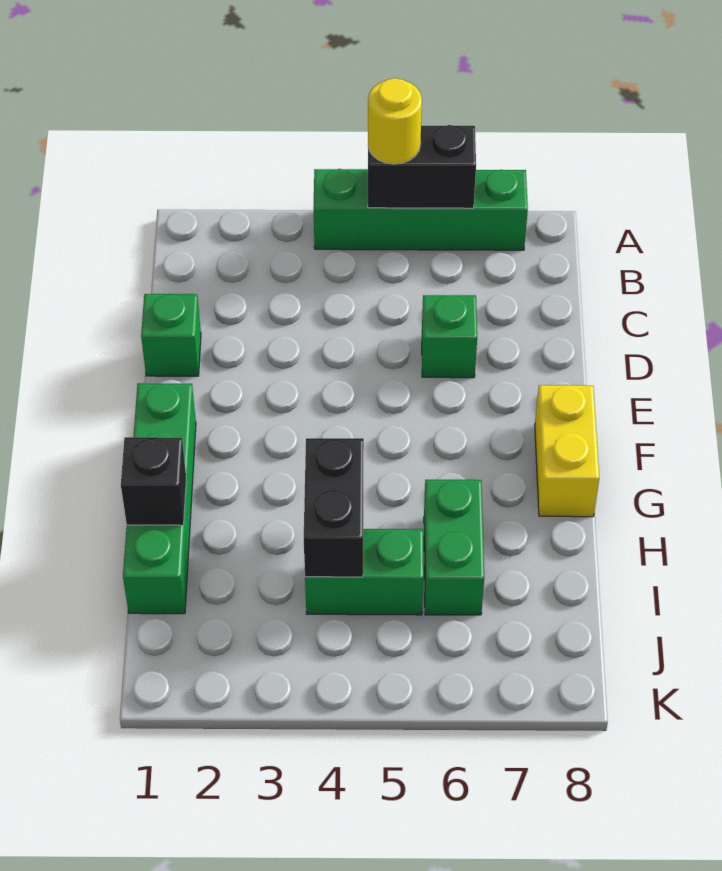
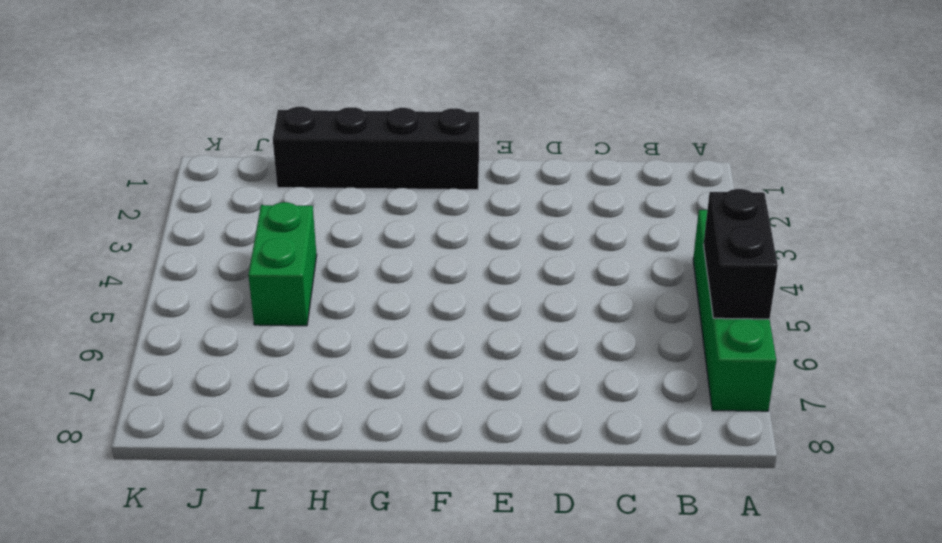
black 1x4 brick [273,107,479,190] -> green 1x4 brick [123,383,196,614]
none -> green 1x1 brick [141,294,201,376]
none -> green 1x1 brick [422,295,477,378]

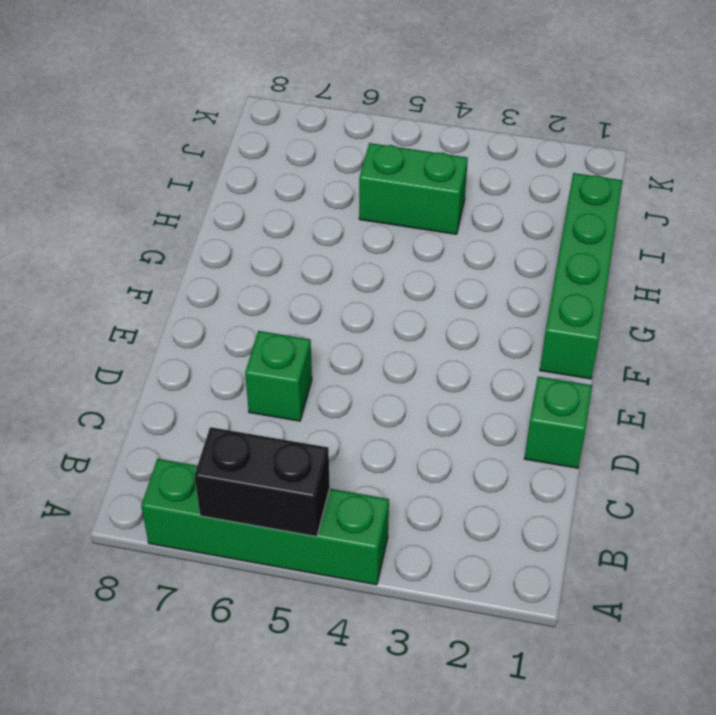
none -> yellow 1x2 brick [535,385,599,517]
none -> green 1x2 brick [424,480,484,615]

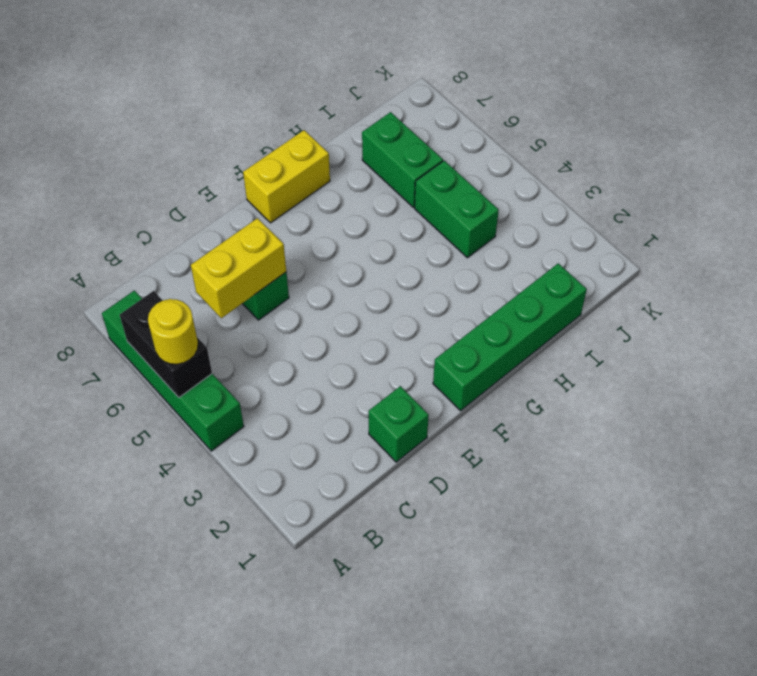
yellow 1x2 brick [191,218,286,318] -> none
green 1x2 brick [362,112,443,207] -> green 1x2 brick turned to [424,480,484,615]
none -> black 1x1 brick [121,437,186,525]
none -> black 1x2 brick [304,438,364,577]

